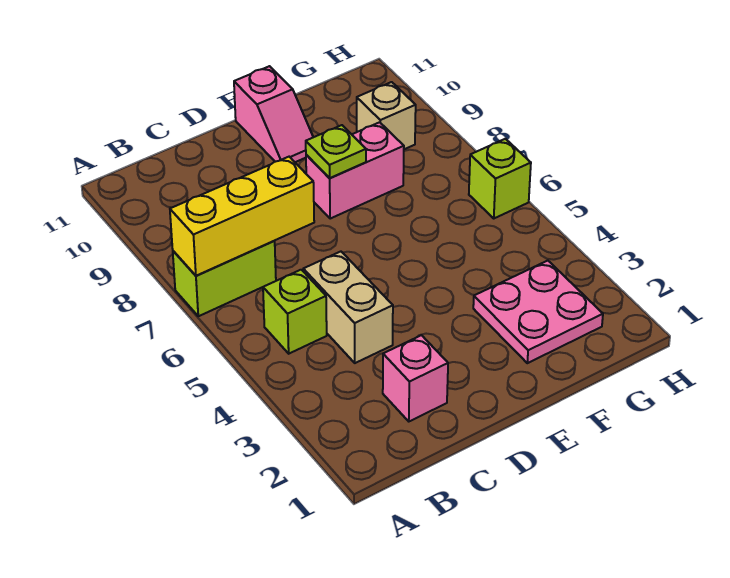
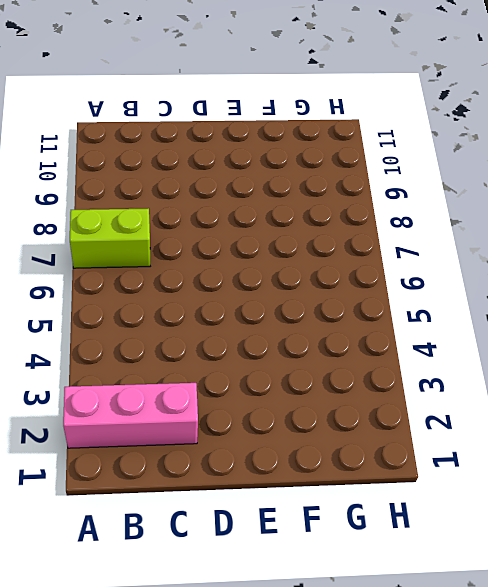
pink 1x3 brick [63,383,198,448] -> pink 1x1 brick [383,335,448,421]
none -> lime 1x1 brick [263,270,327,354]
none -> tan 1x2 brick [303,252,393,363]

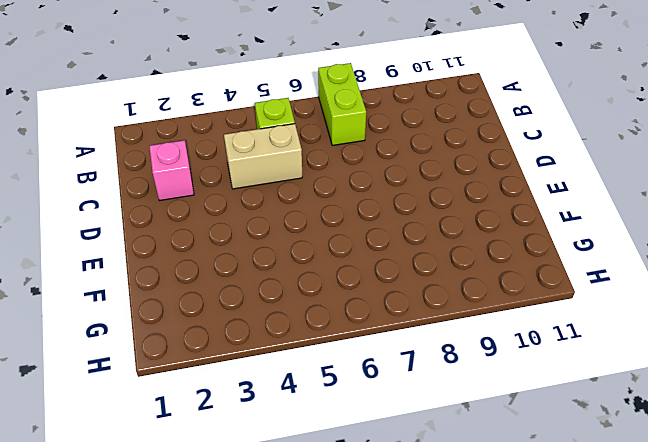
none -> pink 1x2 brick [306,122,404,219]
none -> pink 1x2 slope [234,66,313,162]

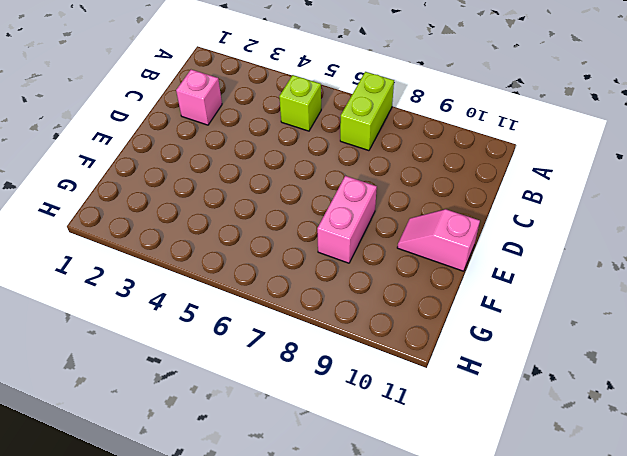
none -> tan 1x2 brick [303,252,393,363]
none -> pink 2x2 plate [473,261,603,363]

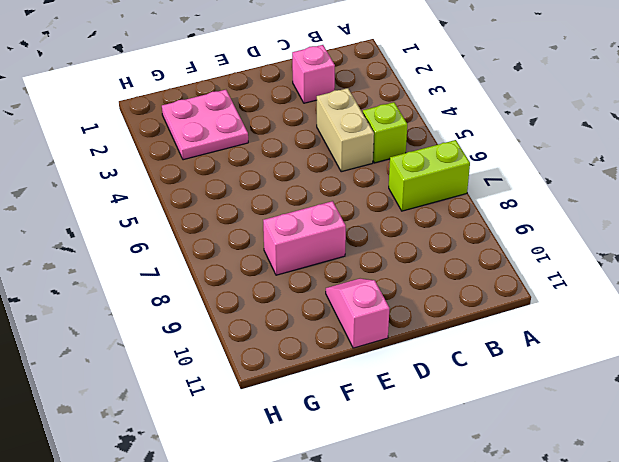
none -> tan 1x1 brick [357,82,416,149]
none -> lime 1x1 brick [469,139,531,218]

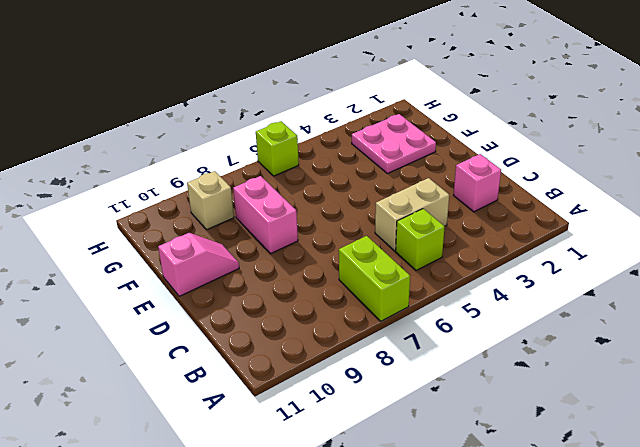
none -> yellow 1x3 brick [170,157,314,276]
none -> lime 1x1 plate [306,125,366,178]

